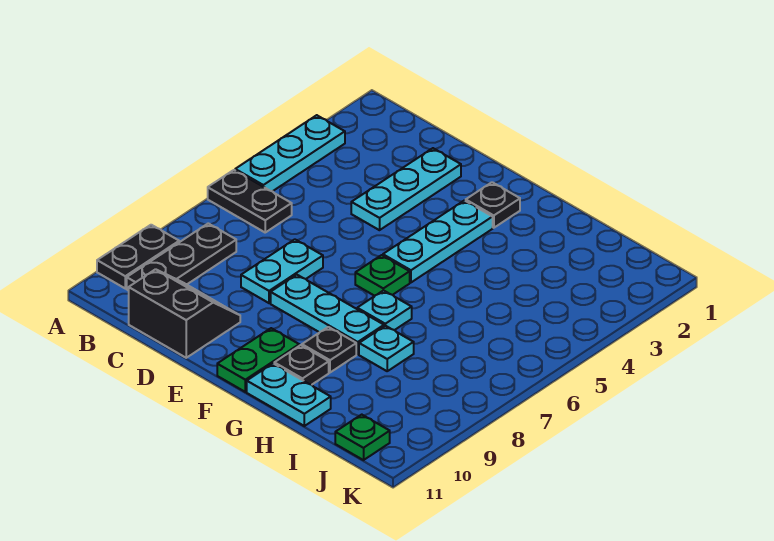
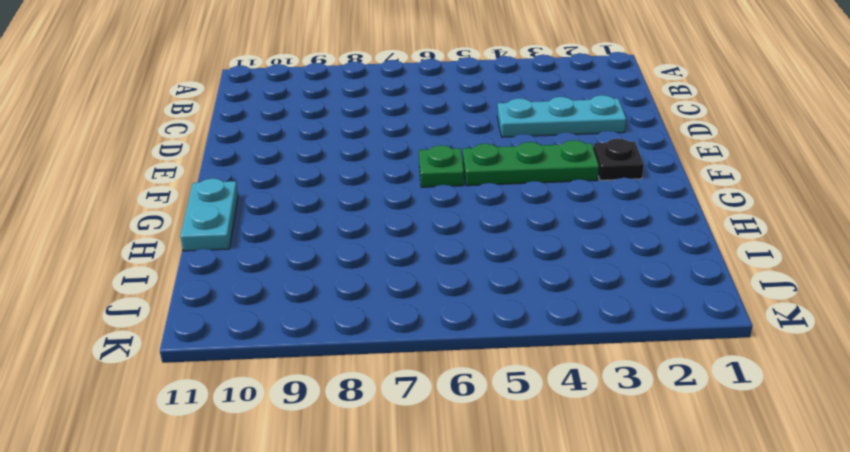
green 1x3 plate [463,140,599,186] -> cyan 1x3 plate [383,200,493,282]
none -> cyan 1x3 plate [235,115,345,191]
none -> black 1x2 plate [208,170,292,232]
none -> black 1x2 plate [97,225,179,288]

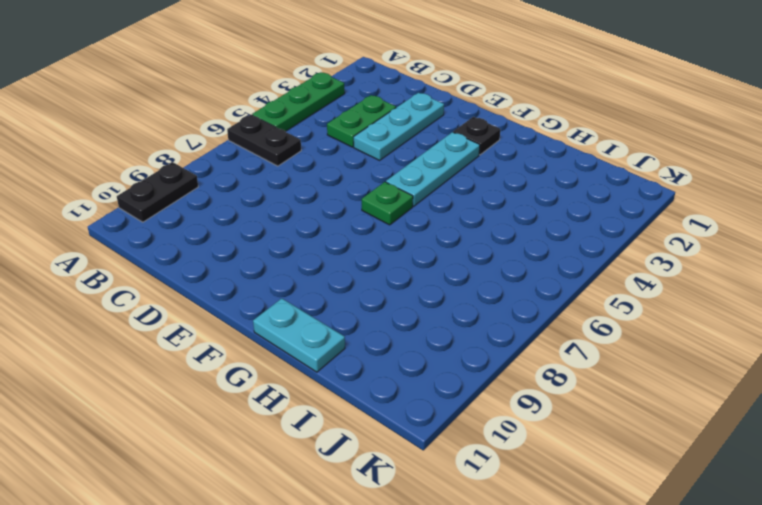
green 1x3 plate [252,73,345,132] -> cyan 1x3 plate [235,115,345,191]
green 1x2 plate [327,95,396,147] -> green 1x2 plate moved to [217,328,299,392]
none -> black 1x3 plate [127,223,236,291]
none -> black 2x2 slope [129,269,240,358]
none -> cyan 1x2 plate [241,239,323,303]

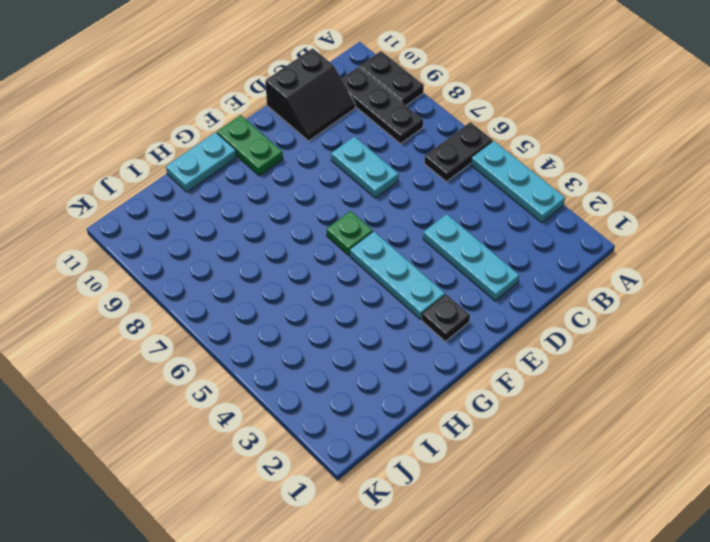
none -> cyan 1x3 plate [271,275,384,354]
none -> cyan 1x1 plate [357,290,412,330]
none -> black 1x1 plate [302,327,356,372]

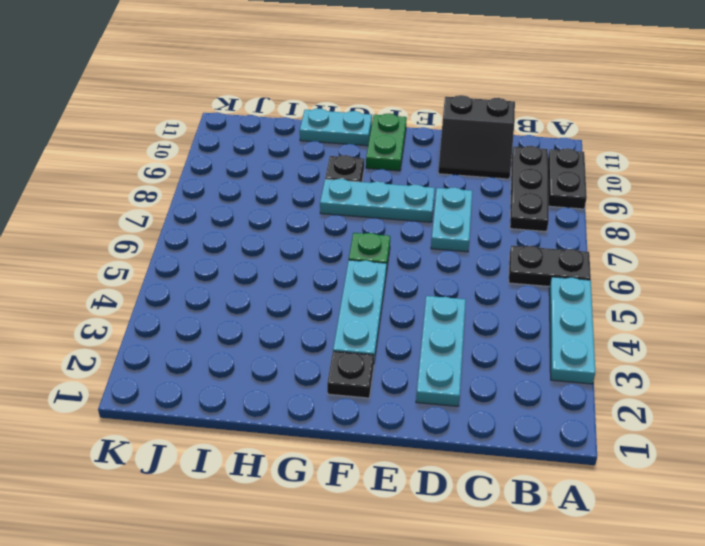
none -> cyan 1x1 plate [357,290,412,330]
none -> black 1x1 plate [274,345,329,385]
none -> cyan 1x1 plate [359,326,414,371]

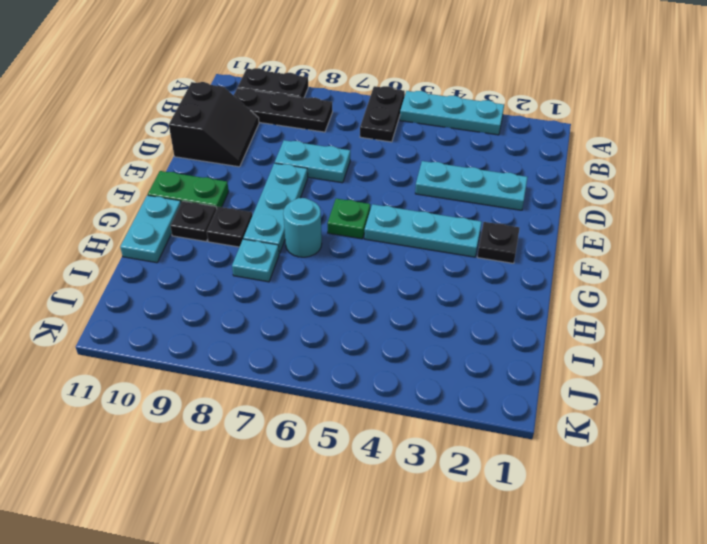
cyan 1x1 round brick [283,198,322,257] -> cyan 1x1 plate [357,290,412,330]
none -> green 1x1 plate [335,415,390,460]

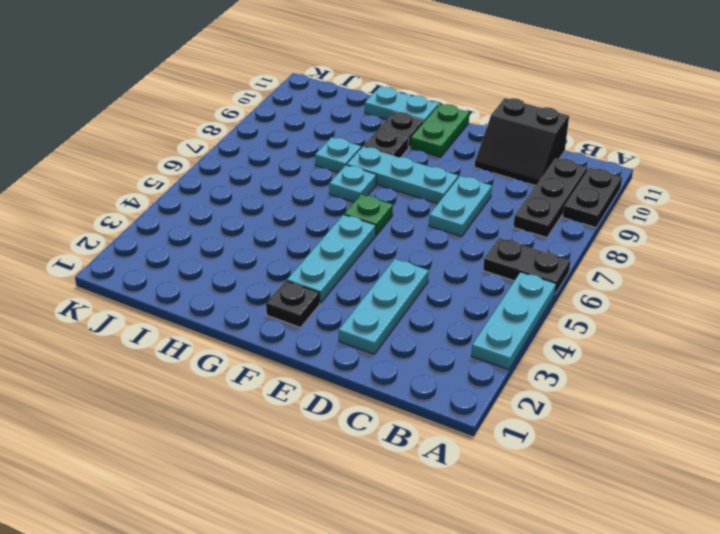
none -> green 1x1 plate [335,415,390,460]

